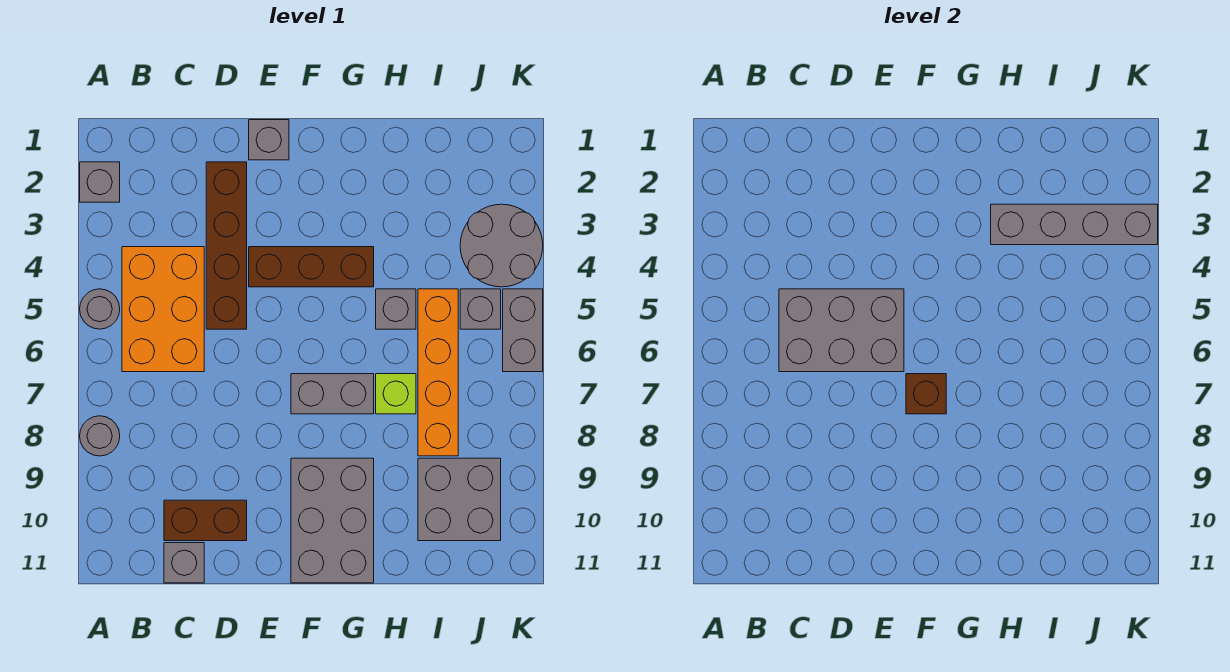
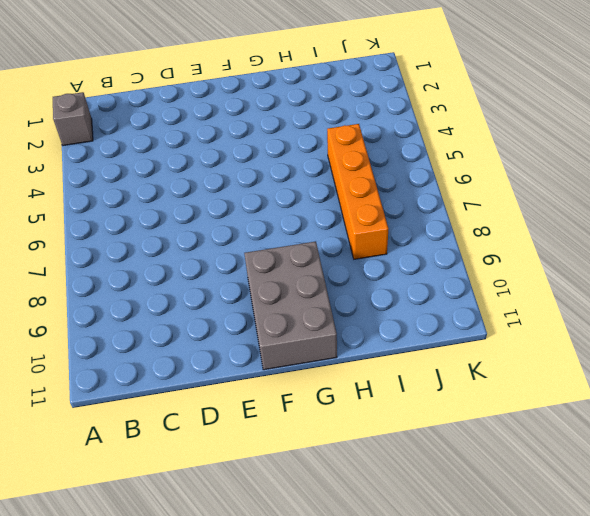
none -> grey 1x1 round brick [80,289,120,329]
none -> grey 1x1 round brick [80,416,120,456]
none -> orange 2x3 brick [122,247,204,372]

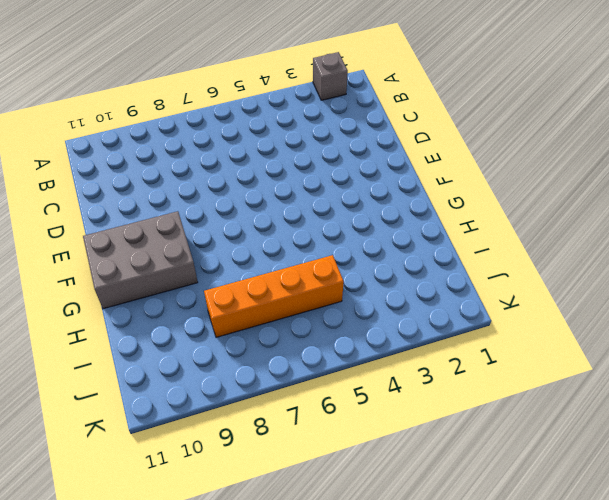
none -> grey 1x1 round brick [80,289,120,329]
none -> grey 1x1 round brick [80,416,120,456]
none -> orange 2x3 brick [122,247,204,372]

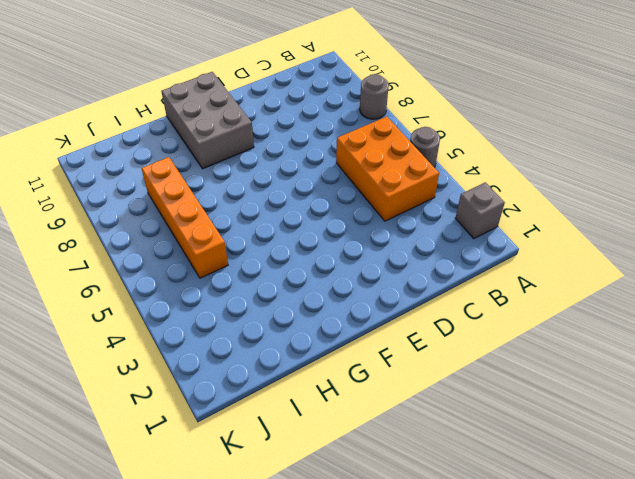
none -> brown 1x2 brick [164,500,247,541]
none -> grey 1x1 brick [164,543,204,583]
none -> brown 1x4 brick [206,162,247,329]

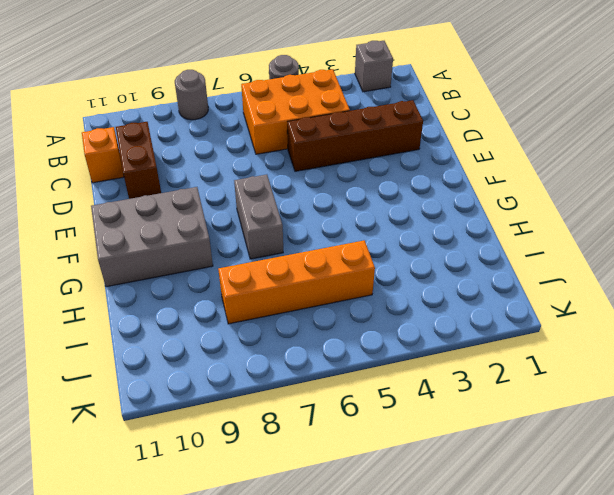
orange 1x1 brick [82,127,124,183] -> grey 1x1 brick [164,543,204,583]
none -> grey 1x1 brick [249,120,289,160]
none -> brown 1x3 brick [249,247,374,287]
none -> grey 1x1 brick [376,289,416,329]

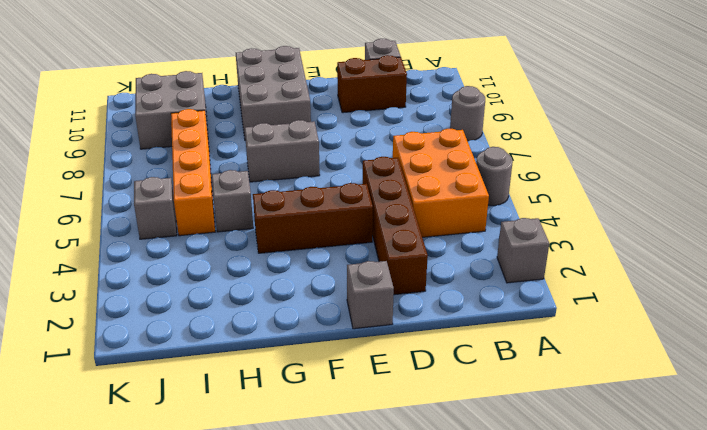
none -> lime 1x1 brick [376,374,416,414]
none -> grey 2x2 round brick [460,204,543,287]
none -> grey 1x2 brick [503,289,543,372]

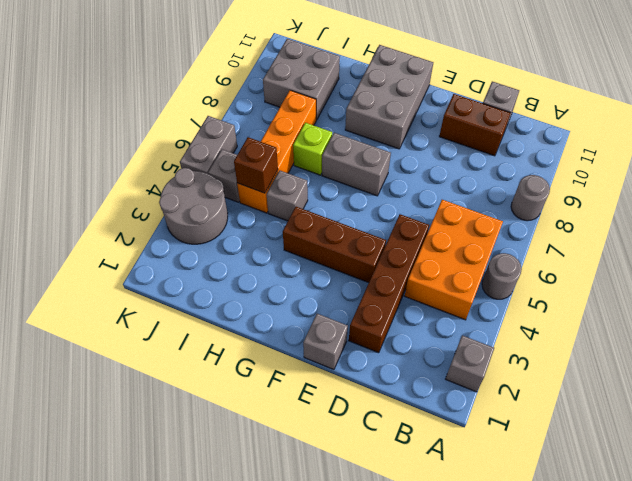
brown 1x1 brick [234,137,278,193] -> brown 1x1 brick moved to [906,374,946,414]
none -> grey 2x3 brick [779,289,904,372]
none -> grey 1x4 brick [991,204,1158,245]

